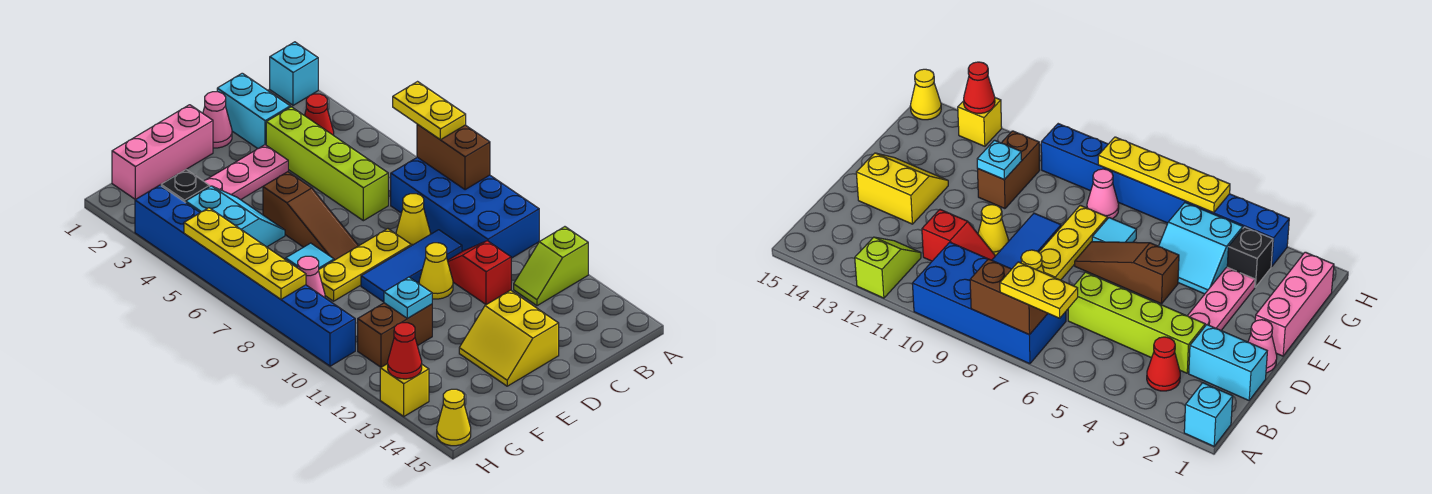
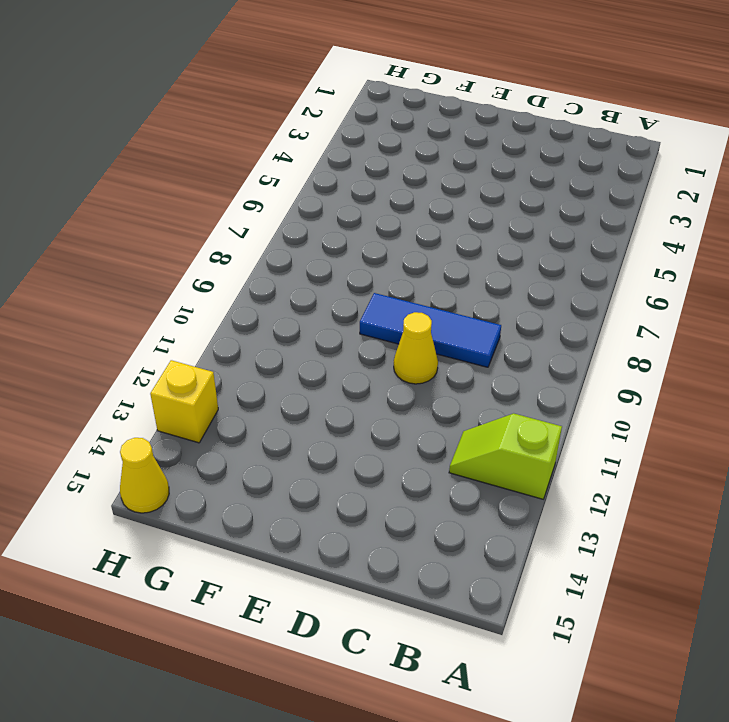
none -> cyan 1x1 brick [270,42,318,105]
none -> blue 2x4 brick [391,157,539,258]
none -> red 1x1 cone [304,94,334,135]

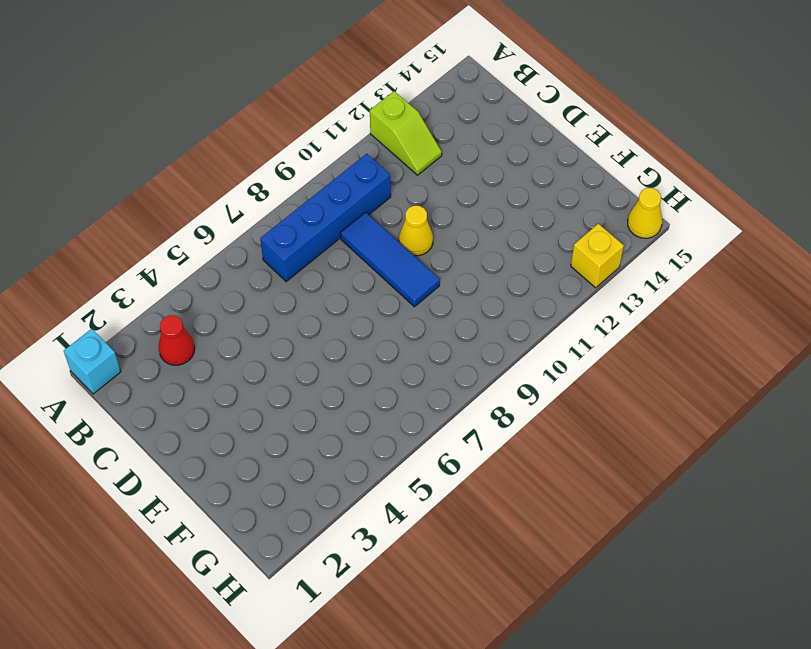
blue 1x4 brick [260,154,391,282] -> blue 2x4 brick [391,157,539,258]
none -> cyan 1x2 brick [217,73,290,148]
none -> lime 1x4 brick [266,107,388,221]
none -> yellow 1x1 cone [396,194,430,246]

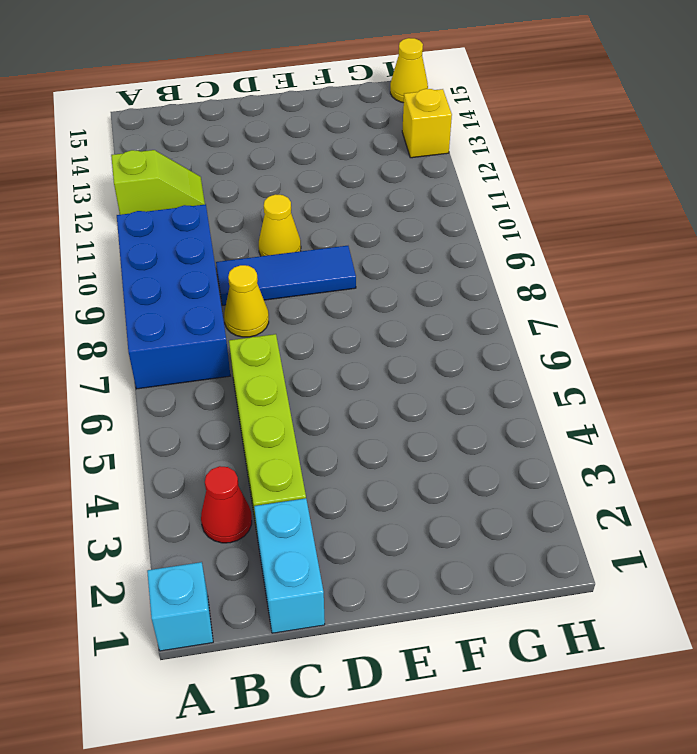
none -> red 1x2 slope [447,241,511,305]
none -> pink 1x1 cone [203,92,232,148]
none -> pink 1x3 plate [204,145,288,200]

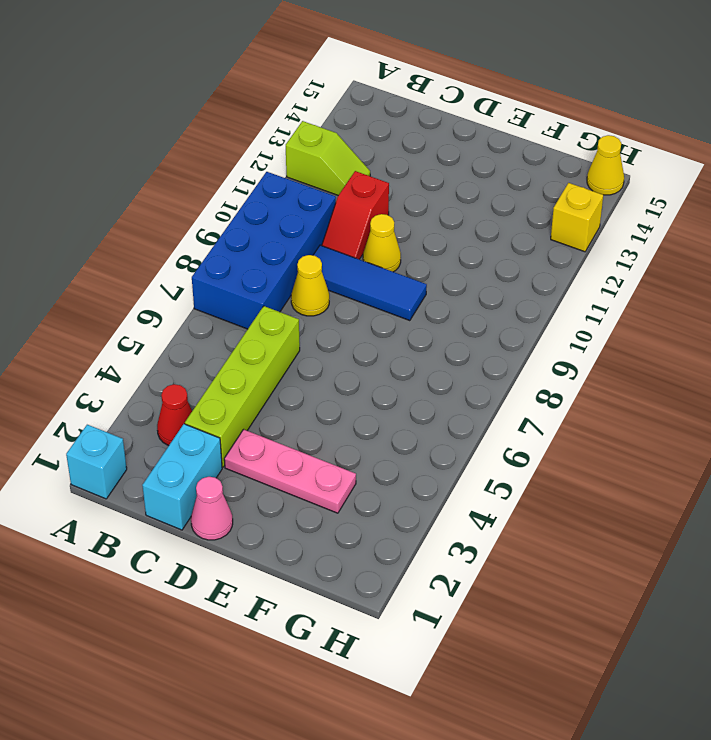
none -> yellow 1x3 plate [319,229,411,301]
none -> yellow 2x2 slope [459,290,559,386]
none -> pink 1x3 brick [112,105,213,200]

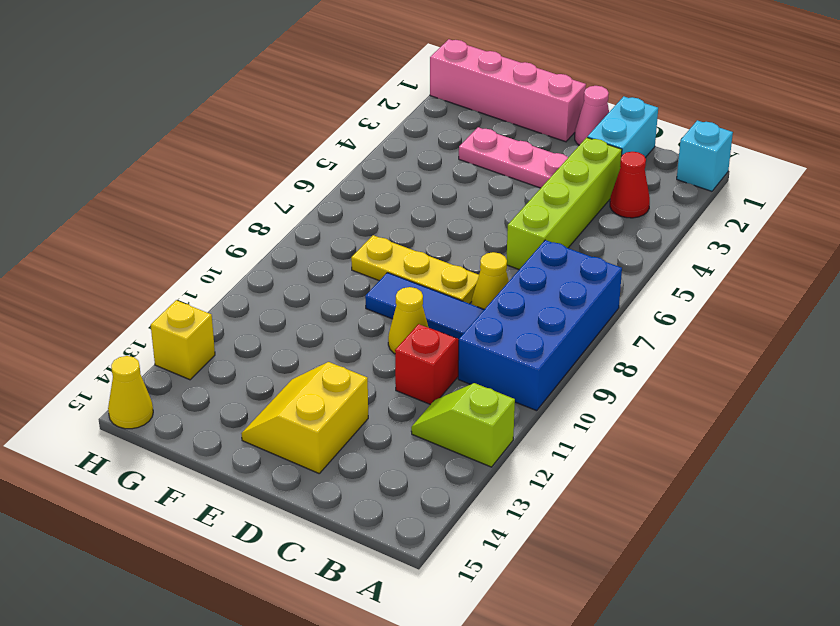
pink 1x4 brick [430,39,586,142] -> pink 1x3 brick [112,105,213,200]
none -> brown 1x3 slope [263,172,358,260]
none -> cyan 2x2 slope [186,186,285,247]
none -> cyan 1x1 tile [286,243,334,269]

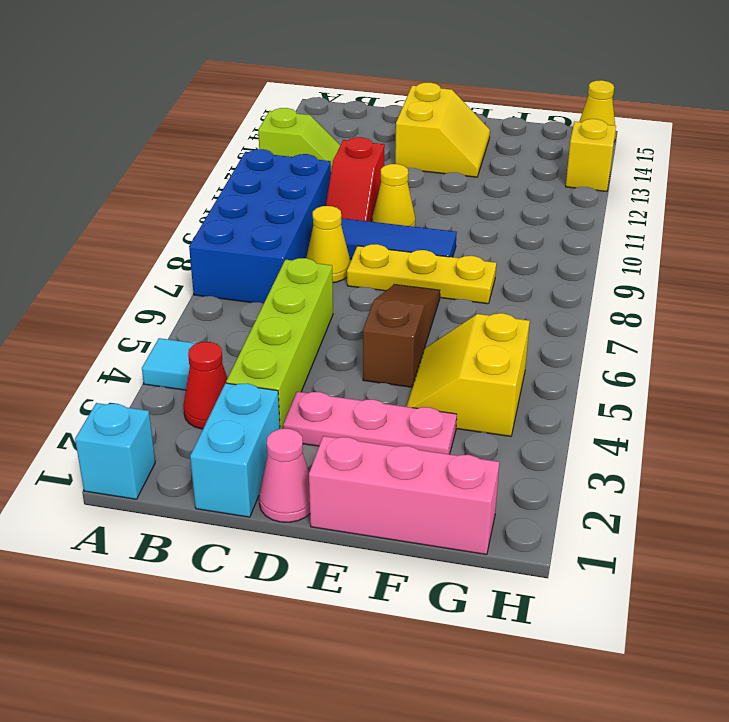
cyan 1x1 tile [142,338,197,390] -> cyan 1x1 tile moved to [286,243,334,269]
yellow 2x2 slope [407,313,530,436] -> cyan 2x2 slope [186,186,285,247]
none -> brown 1x2 brick [358,303,432,367]
none -> black 1x1 brick [161,170,210,202]
none -> pink 1x1 cone [298,256,325,298]

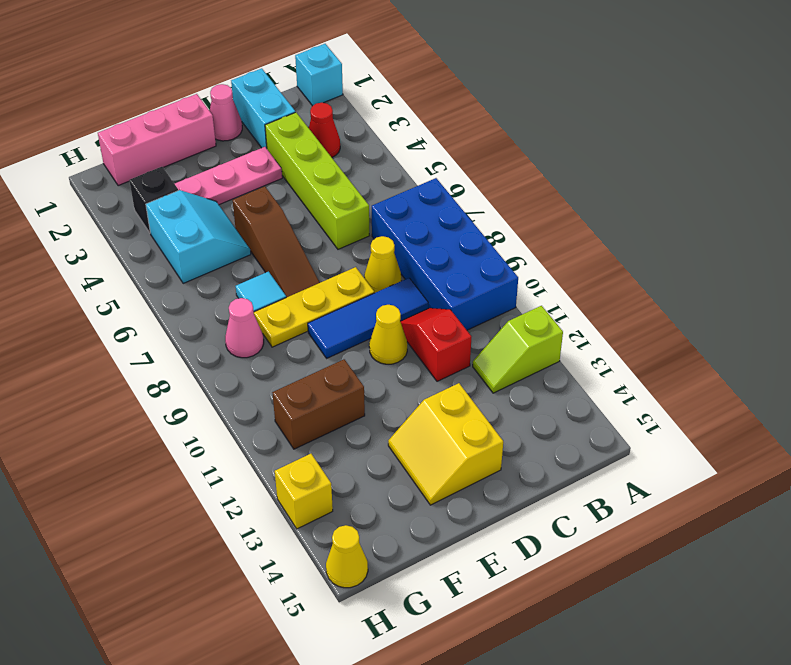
none -> blue 1x8 brick [135,185,355,366]
none -> brown 1x2 brick [417,124,490,190]
none -> cyan 1x1 plate [384,277,432,318]

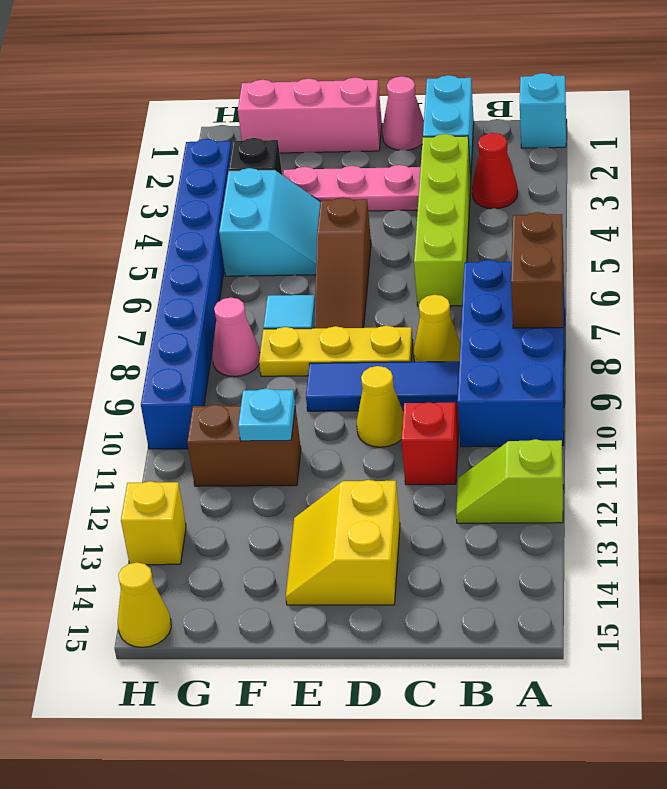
none -> yellow 1x4 plate [184,208,306,299]
none -> red 1x1 cone [388,323,422,379]
none -> yellow 1x2 plate [393,82,466,140]

